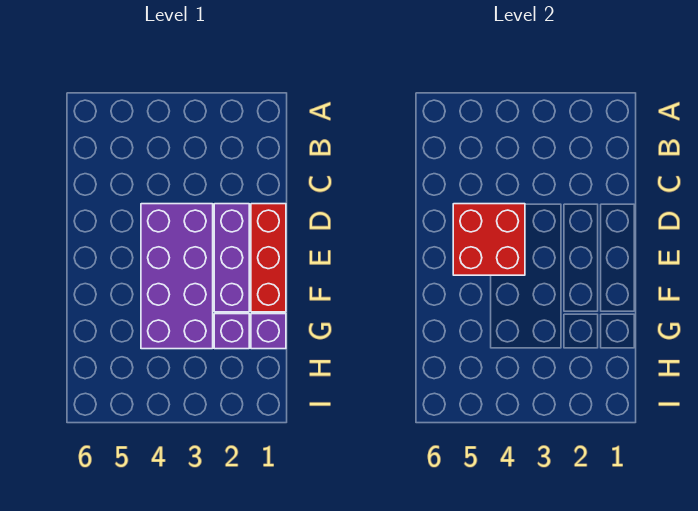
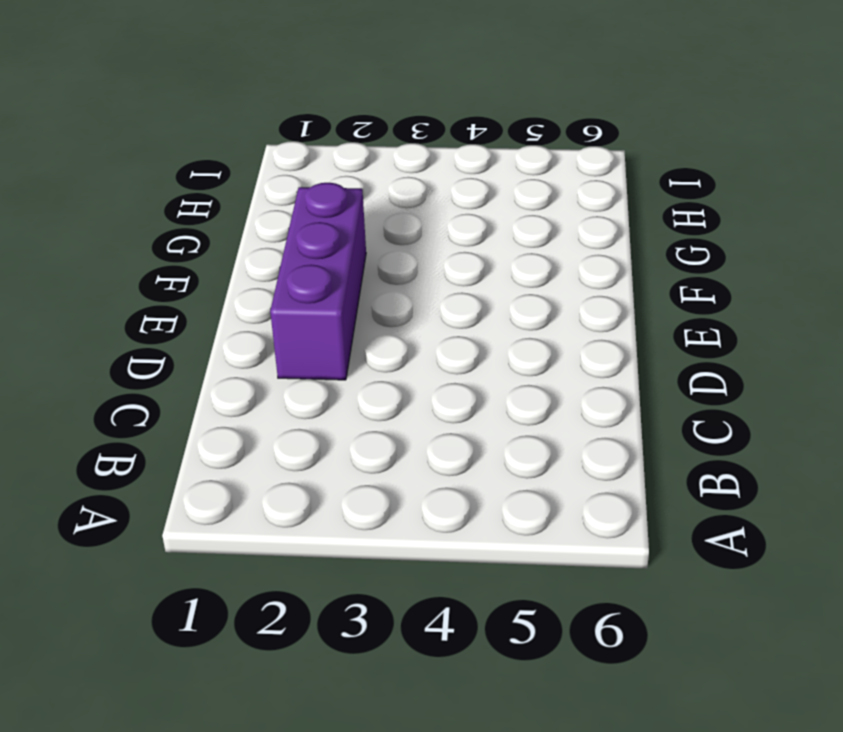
none -> red 1x3 brick [251,204,286,312]
none -> purple 2x4 brick [141,204,213,349]

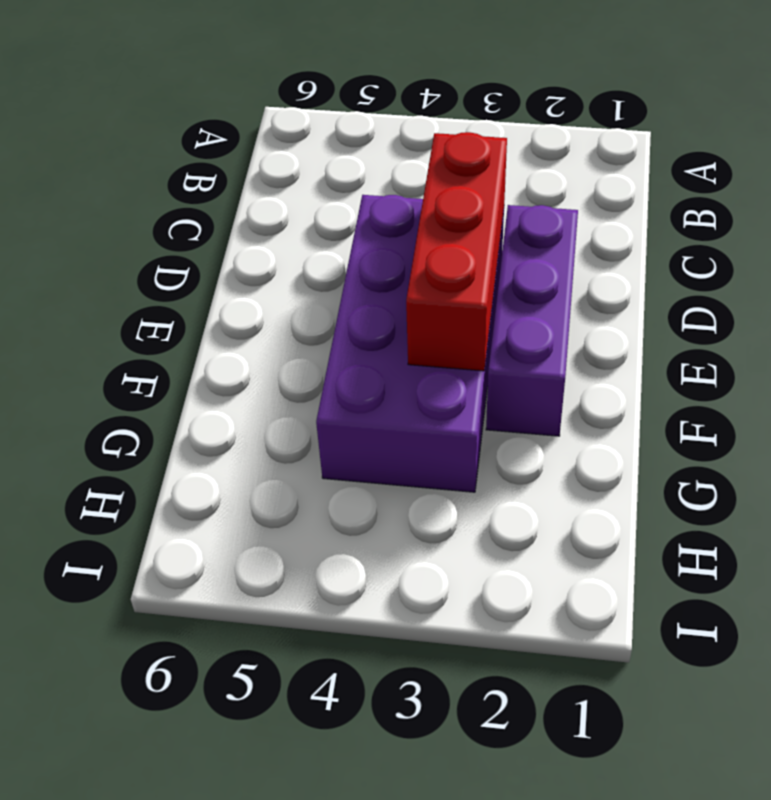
red 1x3 brick [406,132,507,371] -> red 1x3 brick moved to [251,204,286,312]
none -> purple 1x1 brick [251,314,286,349]
none -> purple 1x1 brick [214,314,249,349]

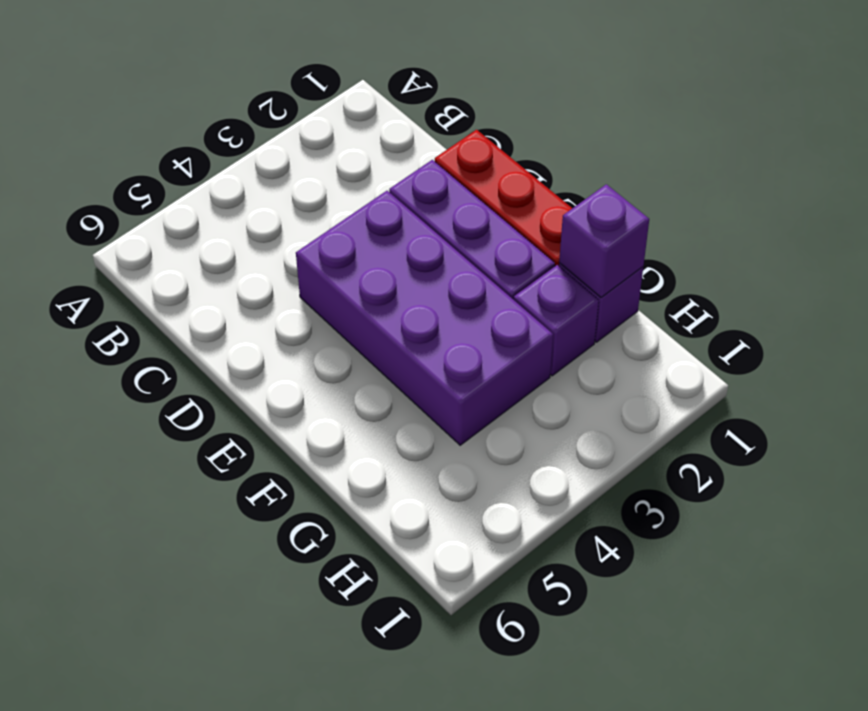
purple 1x1 brick [559,184,649,298] -> none
none -> red 2x2 brick [453,204,525,275]

